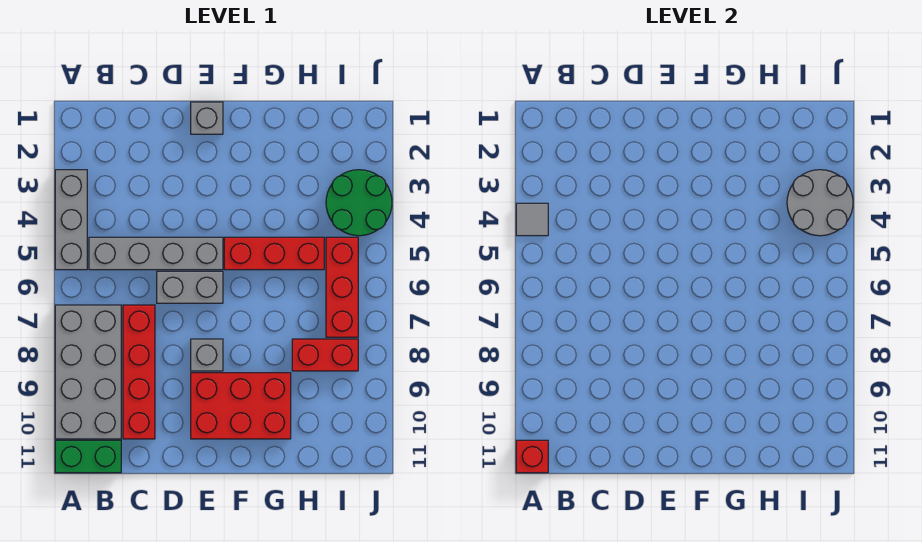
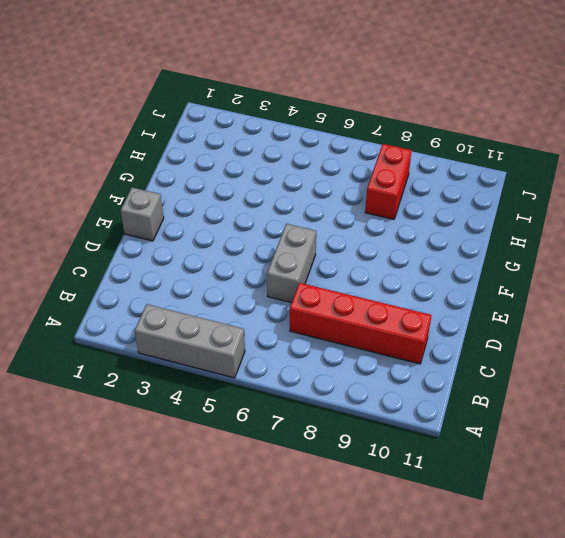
none -> grey 2x4 brick [55,305,121,439]
none -> green 1x2 brick [55,440,121,473]
none -> grey 1x4 brick [89,237,223,270]

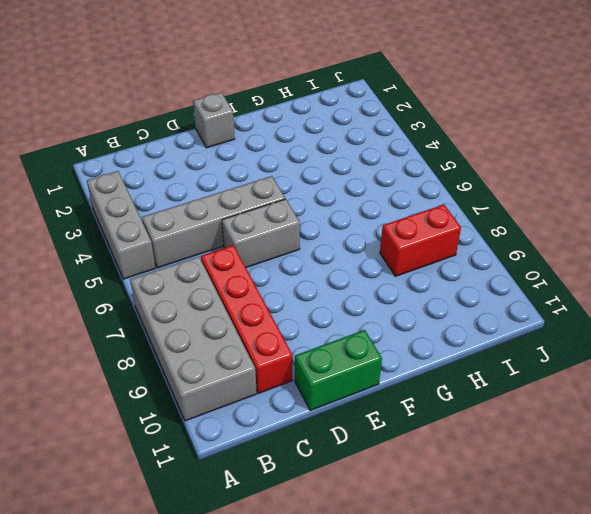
green 1x2 brick [295,330,382,411] -> green 1x2 brick moved to [55,440,121,473]
none -> grey 1x1 brick [191,339,223,371]
none -> red 2x3 brick [191,373,291,439]
none -> red 1x3 brick [224,237,324,270]

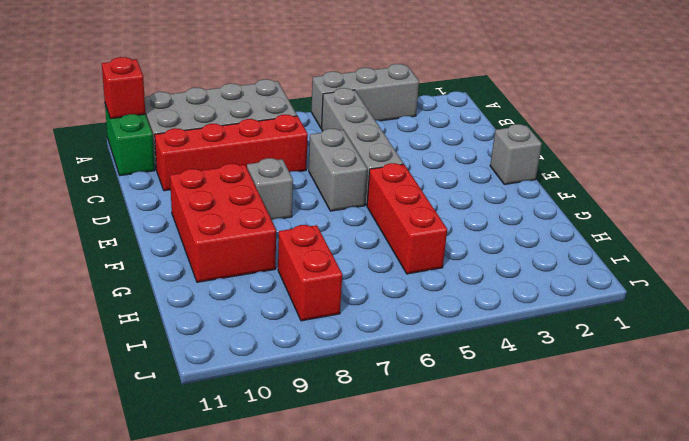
none -> green 2x2 round brick [326,170,392,236]
none -> red 1x3 brick [326,237,358,337]
none -> grey 1x1 tile [516,203,548,236]

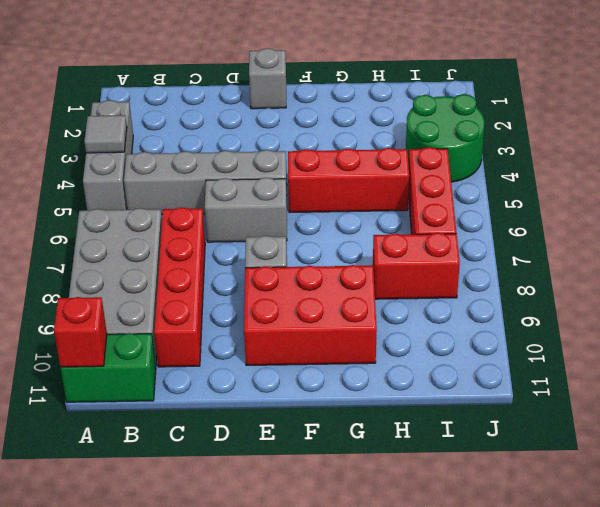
none -> grey 2x2 round brick [787,170,853,236]

